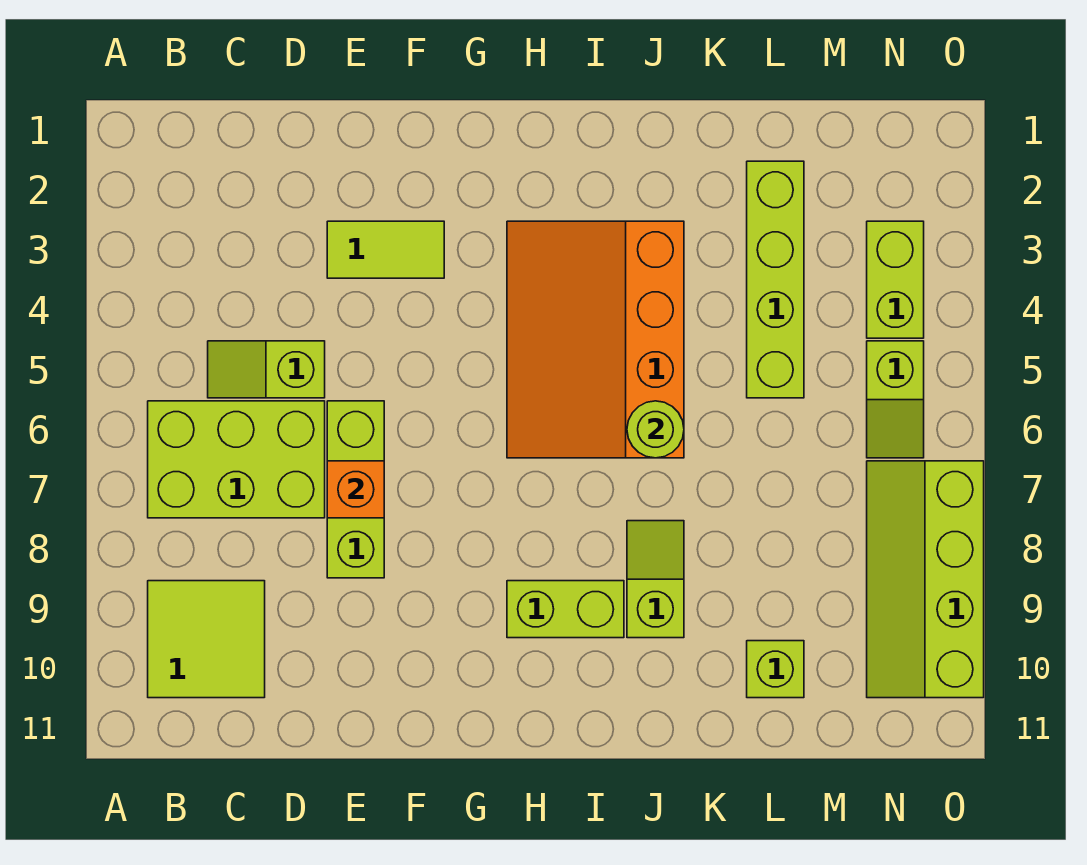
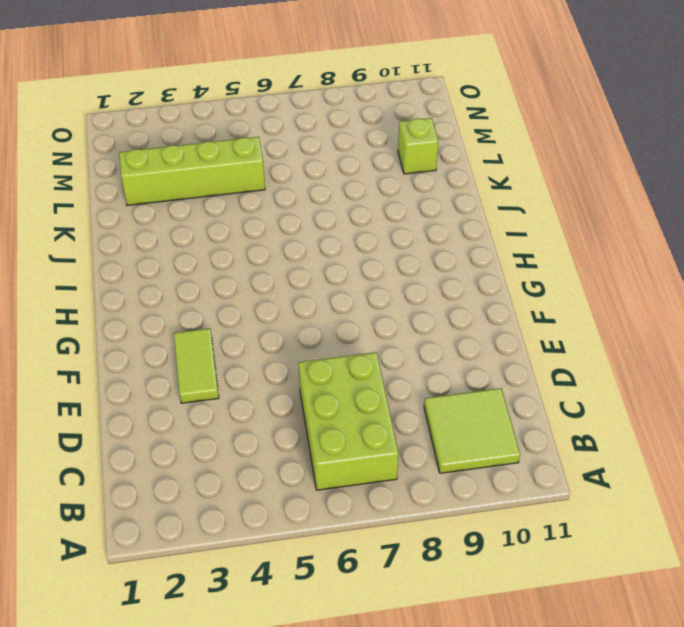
none -> lime 1x2 slope [208,341,325,398]
none -> lime 1x3 brick [327,401,384,578]
none -> orange 3x4 slope [507,221,684,458]

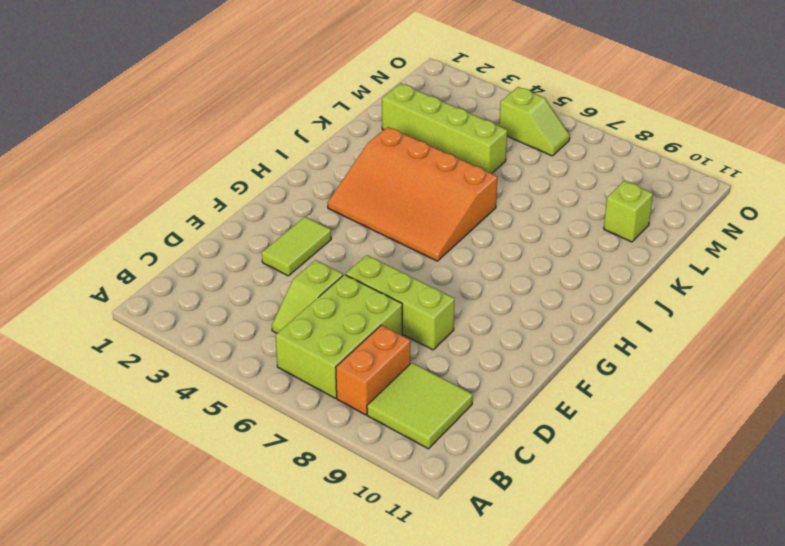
orange 1x2 brick [336,325,411,415] -> none
none -> lime 1x2 brick [507,581,624,638]
none -> lime 1x2 slope [627,521,684,638]
none -> lime 1x2 brick [867,221,924,338]

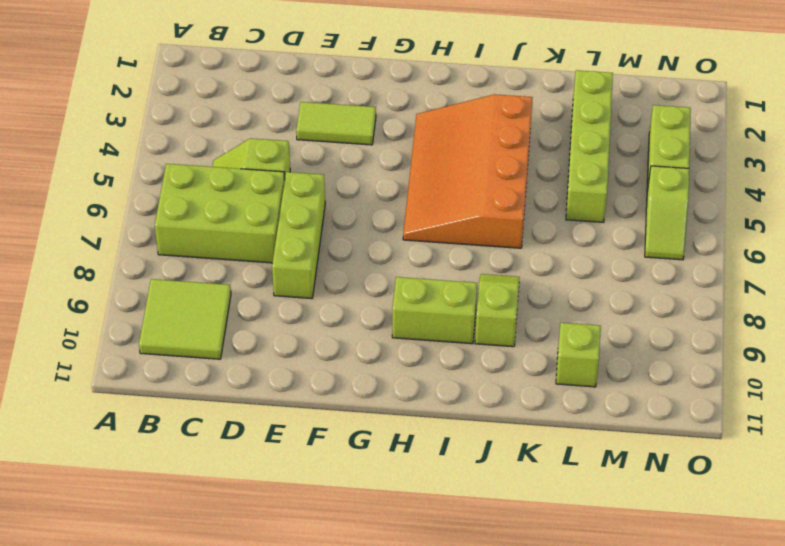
none -> lime 2x4 slope [867,461,984,698]
none -> orange 1x1 brick [327,461,384,518]
none -> lime 1x1 round brick [627,401,684,458]

